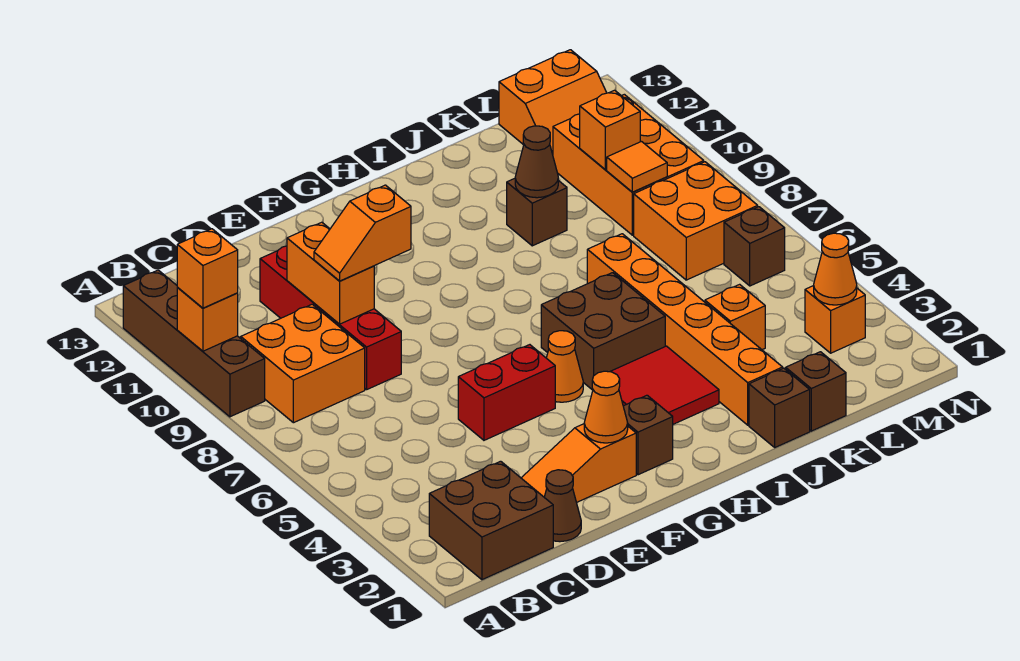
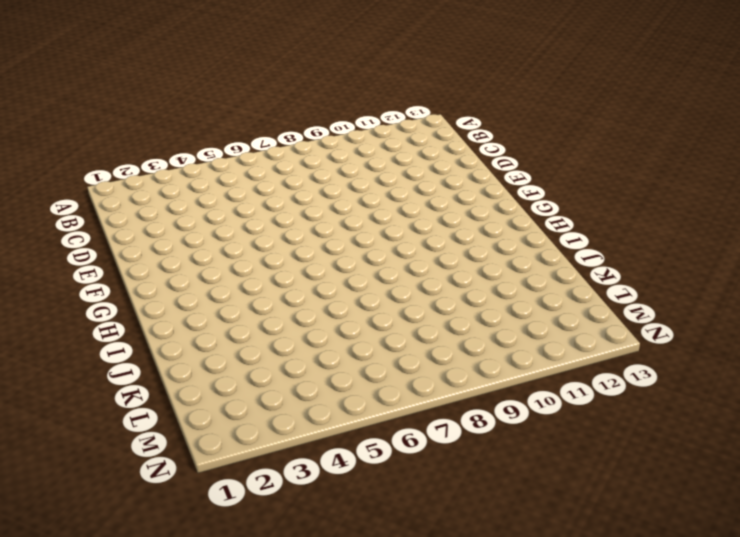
none -> brown 1x4 brick [123,270,265,417]
none -> brown 2x2 brick [429,461,553,580]
none -> orange 2x2 brick [241,304,365,423]
none -> brown 1x1 cone [544,470,581,542]

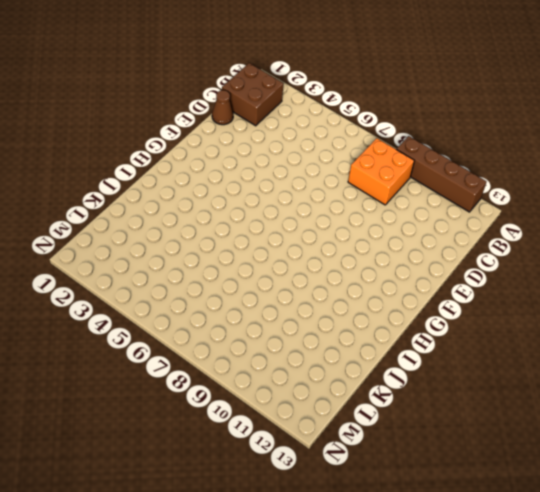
none -> orange 1x3 slope [522,424,636,502]
none -> red 1x4 brick [260,246,401,390]
none -> red 1x2 brick [458,345,555,440]
none -> brown 1x1 brick [623,395,673,475]

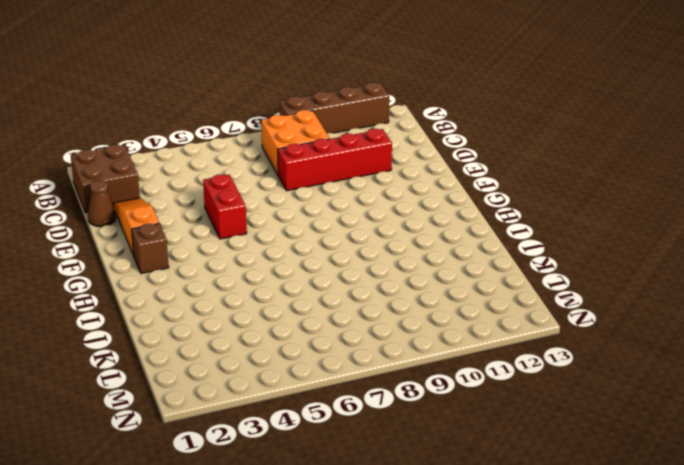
none -> orange 1x1 cone [547,331,583,402]
none -> red 2x2 tile [610,346,719,424]
none -> brown 2x2 brick [541,273,665,390]
none -> brown 1x1 brick [749,368,810,447]

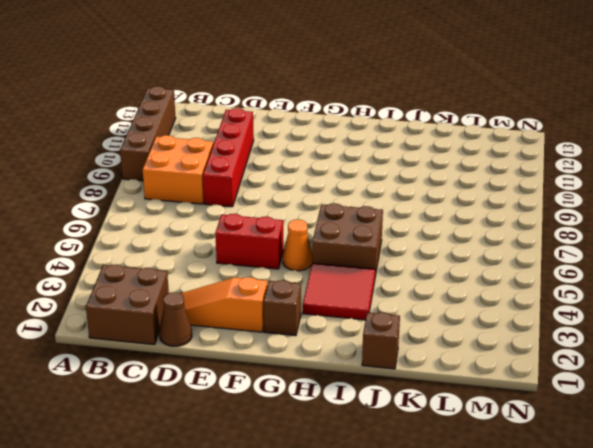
none -> orange 1x6 brick [587,234,783,425]
none -> brown 1x1 brick [507,178,567,246]
none -> brown 1x1 brick [786,352,846,431]
none -> orange 1x1 brick [705,284,765,350]

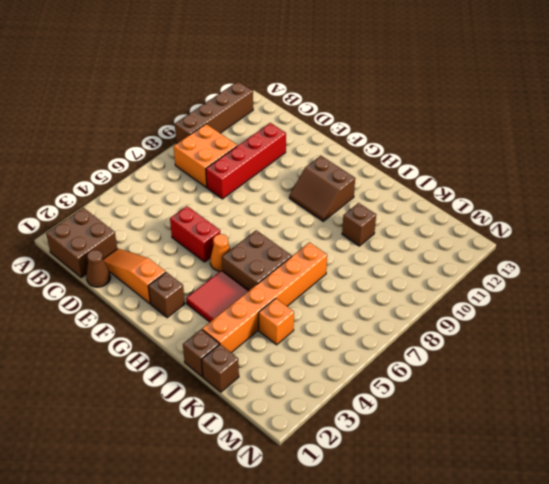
brown 2x2 slope [289,156,355,221] -> none
none -> orange 2x2 brick [634,162,758,280]
none -> orange 2x3 brick [553,94,704,235]
none -> orange 2x2 slope [499,50,607,154]
none -> orange 1x1 brick [805,286,865,353]

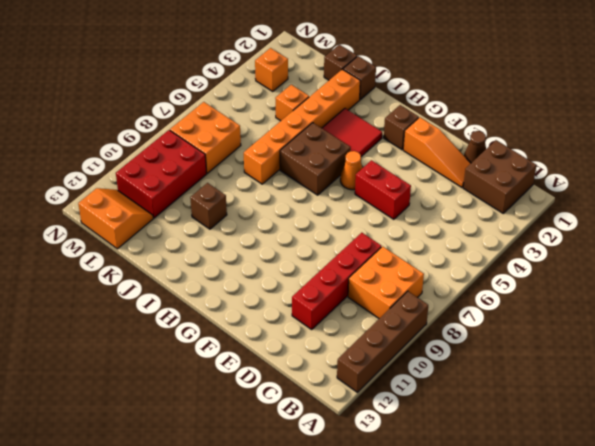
red 2x3 brick [116,130,207,218] -> orange 2x3 brick [553,94,704,235]
none -> brown 1x1 brick [724,207,785,286]
none -> orange 1x1 brick [177,287,238,351]
none -> orange 1x2 brick [287,222,374,324]
none -> orange 1x1 cone [584,371,628,443]

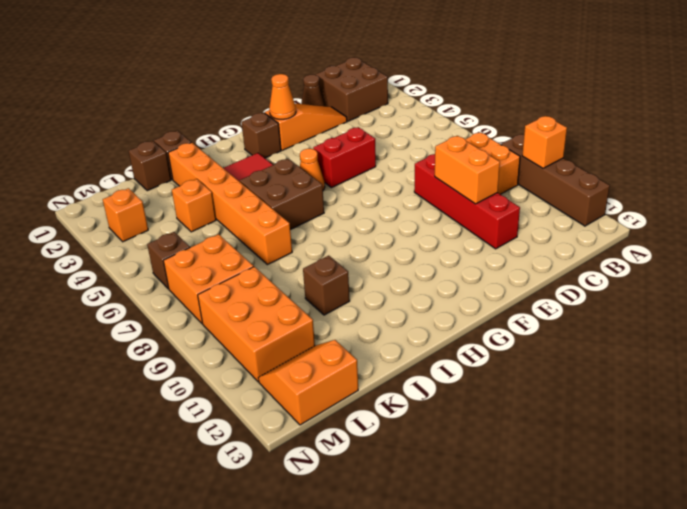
none -> brown 1x1 cone [515,126,558,198]
none -> orange 1x1 tile [607,142,667,192]
none -> orange 1x1 brick [580,90,640,170]
none -> orange 1x1 cone [814,233,857,305]

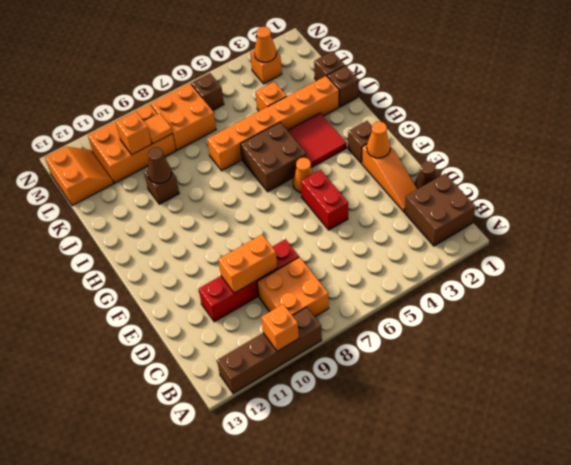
none -> orange 1x1 brick [177,229,238,308]
none -> orange 1x2 slope [314,185,411,281]

